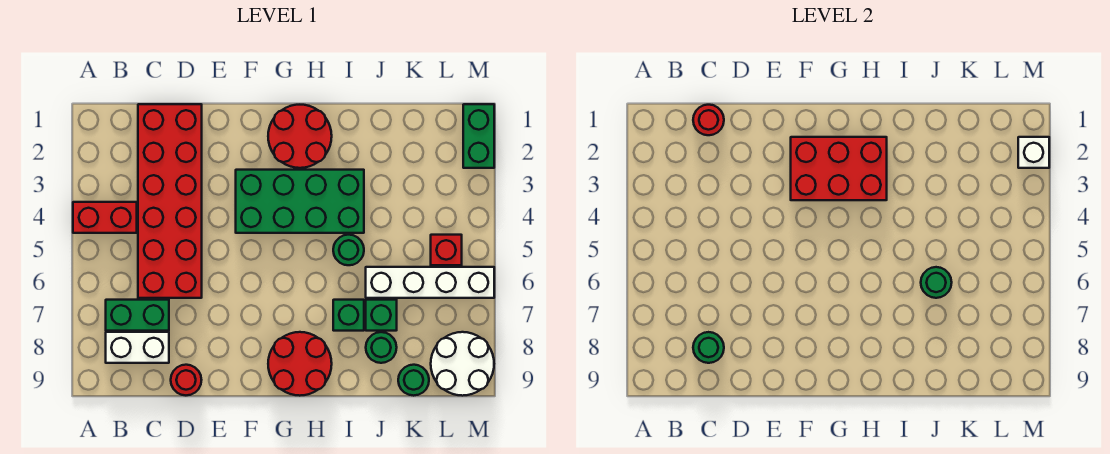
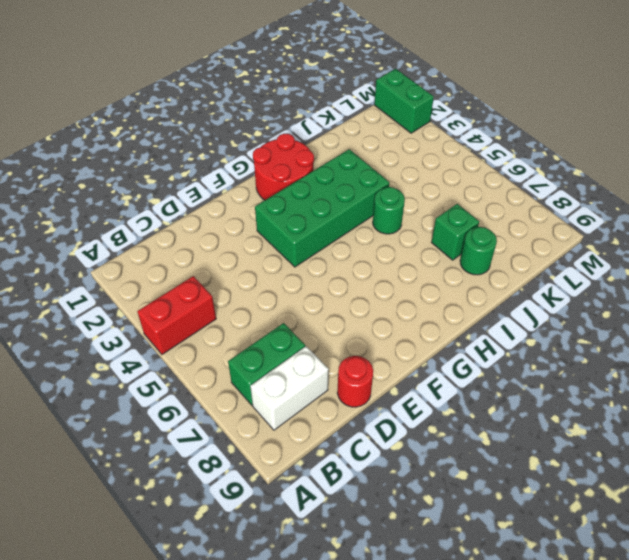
none -> red 2x6 brick [138,104,202,298]
none -> red 2x2 round brick [268,332,332,396]
none -> green 1x1 brick [333,300,364,331]

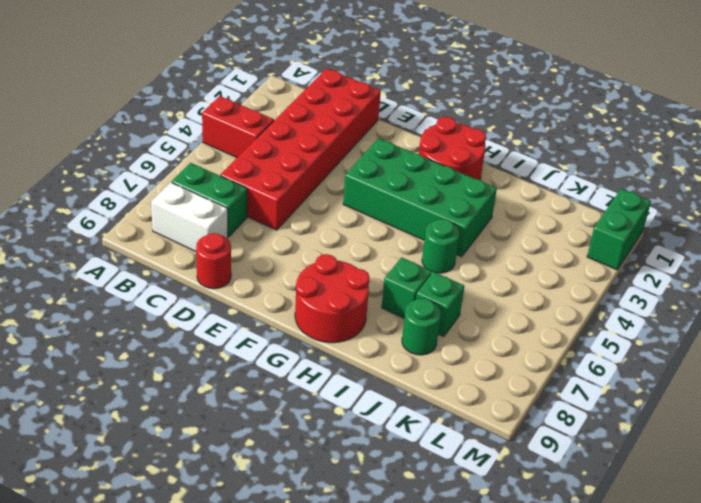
none -> white 1x4 brick [366,267,494,298]
none -> green 1x1 round brick [398,365,429,396]
none -> red 1x1 brick [431,235,462,265]

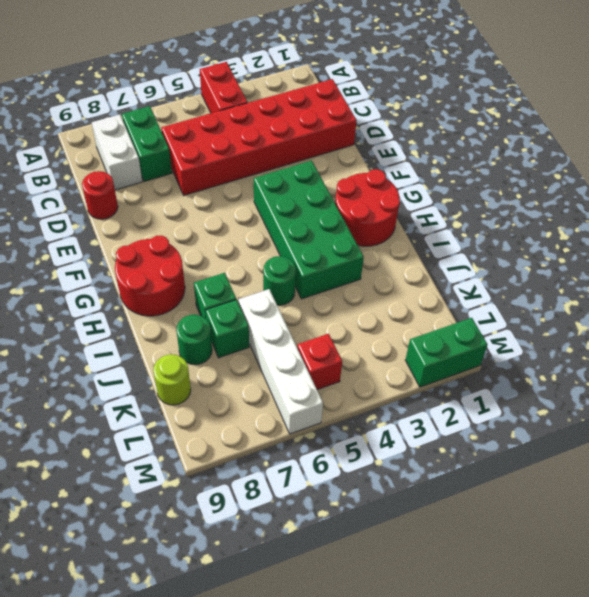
lime 1x1 round brick [153,354,191,405] -> green 1x1 round brick [398,365,429,396]
none -> white 2x2 round brick [431,332,494,396]
none -> red 1x1 round brick [693,105,724,135]
none -> green 1x1 round brick [693,332,724,363]

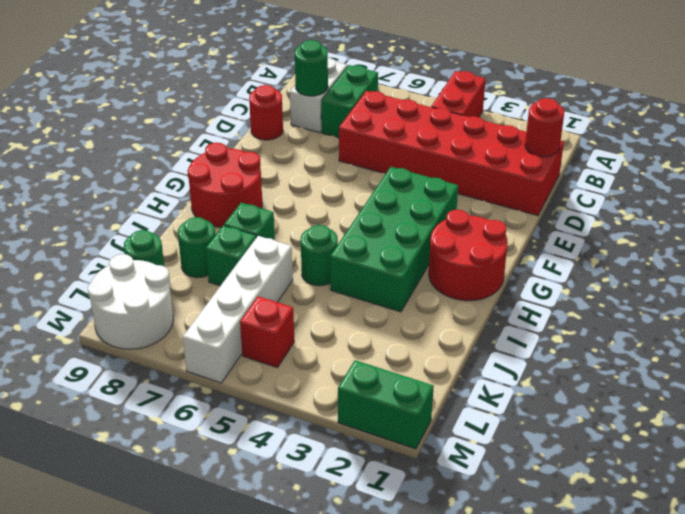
none -> red 2x3 brick [791,137,887,200]
none -> green 1x1 round brick [921,267,952,298]
none -> white 1x1 brick [1018,137,1049,168]

